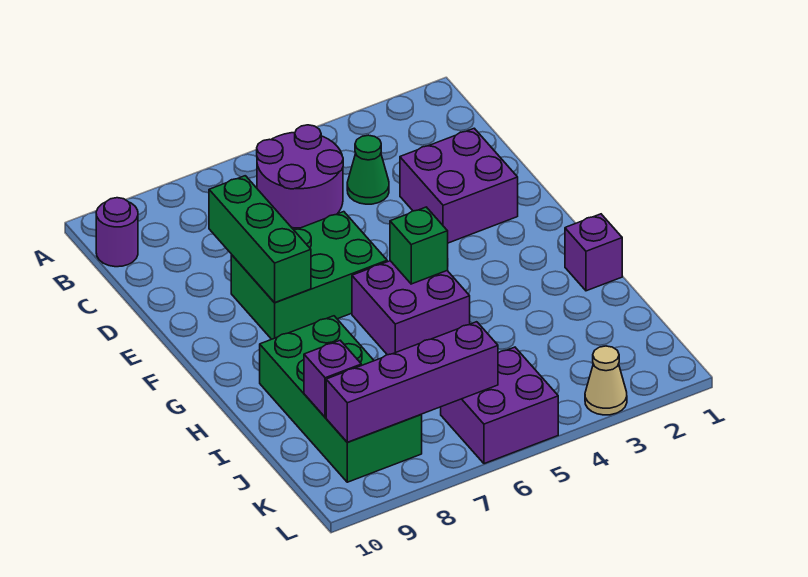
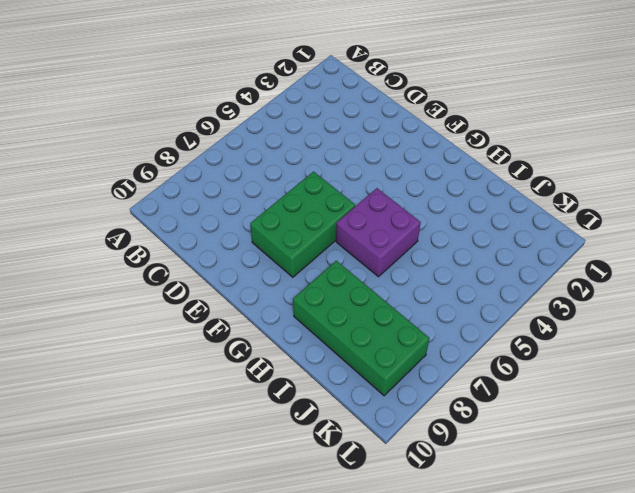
none -> purple 2x2 round brick [257,125,343,228]
none -> purple 1x1 round brick [96,198,138,267]
none -> green 1x1 cone [347,135,389,204]

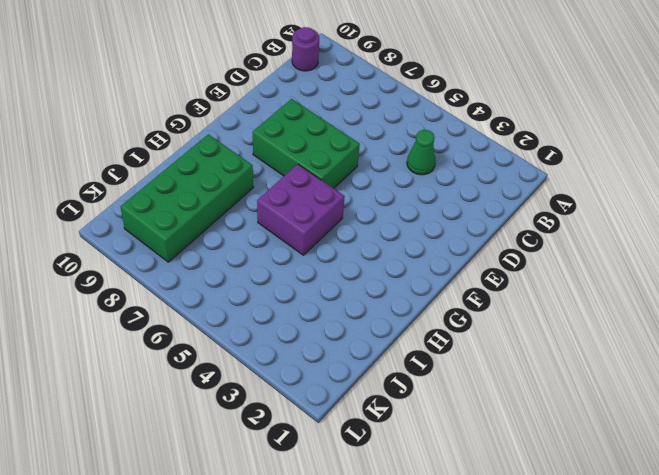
none -> purple 2x2 round brick [257,125,343,228]
none -> purple 2x2 brick [400,128,518,243]
none -> purple 1x1 brick [565,214,622,291]

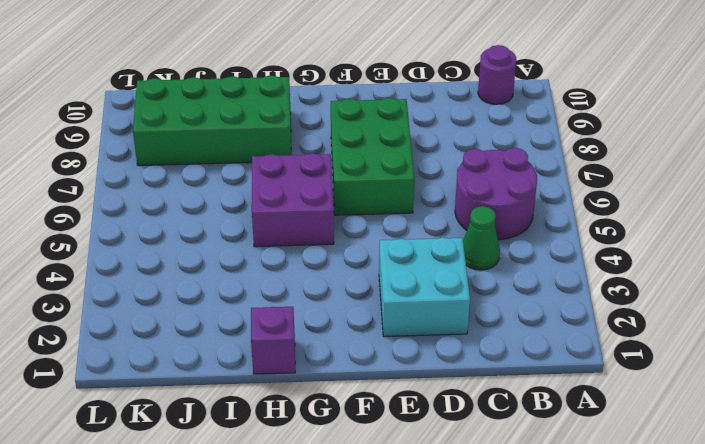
cyan 2x2 brick [379,238,470,337] -> purple 2x2 brick [400,128,518,243]
none -> purple 2x2 brick [441,347,558,464]
none -> tan 1x1 cone [585,346,627,415]
none -> green 1x3 brick [209,176,311,303]

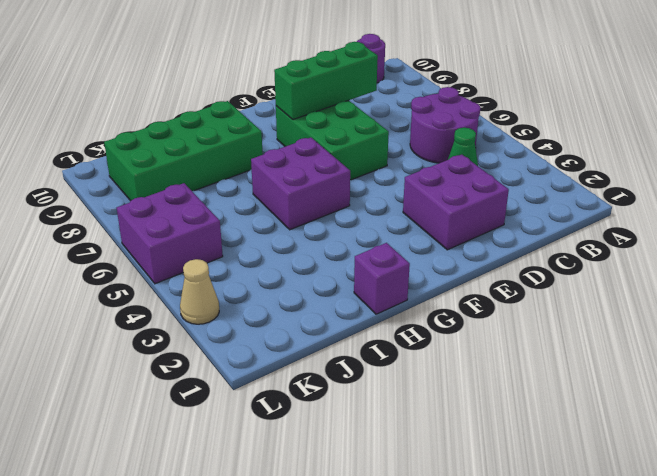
none -> green 1x1 brick [390,207,448,284]
none -> purple 1x1 brick [304,340,361,417]
none -> purple 1x4 brick [326,322,498,442]

